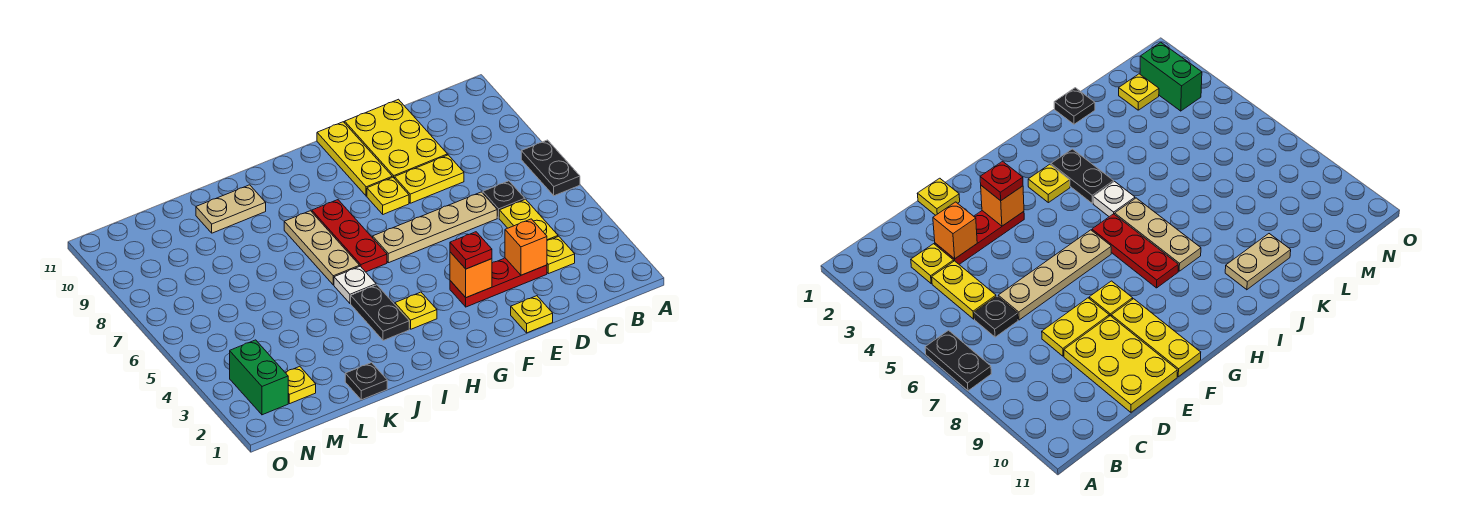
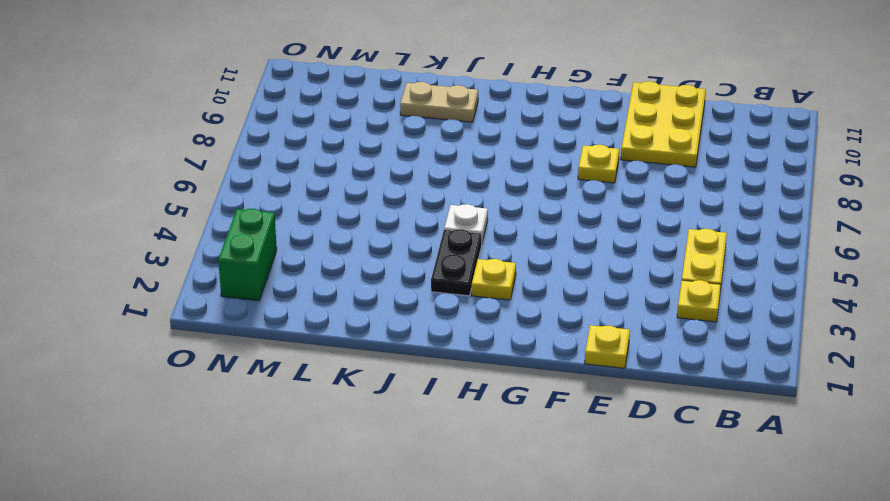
none -> black 1x2 plate [521,140,580,196]
none -> black 1x1 plate [483,181,525,218]
none -> red 1x3 plate [450,258,547,307]

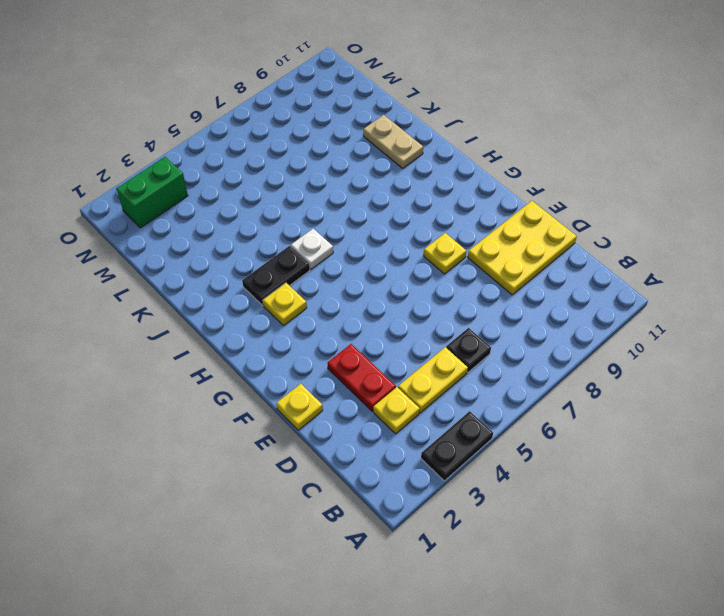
black 1x2 plate [421,411,493,481] -> black 1x2 plate moved to [521,140,580,196]
red 1x2 plate [328,344,396,411] -> red 1x3 plate [450,258,547,307]
none -> tan 1x4 plate [373,192,497,263]
none -> yellow 1x2 plate [395,155,464,203]
none -> yellow 1x3 plate [317,122,392,196]

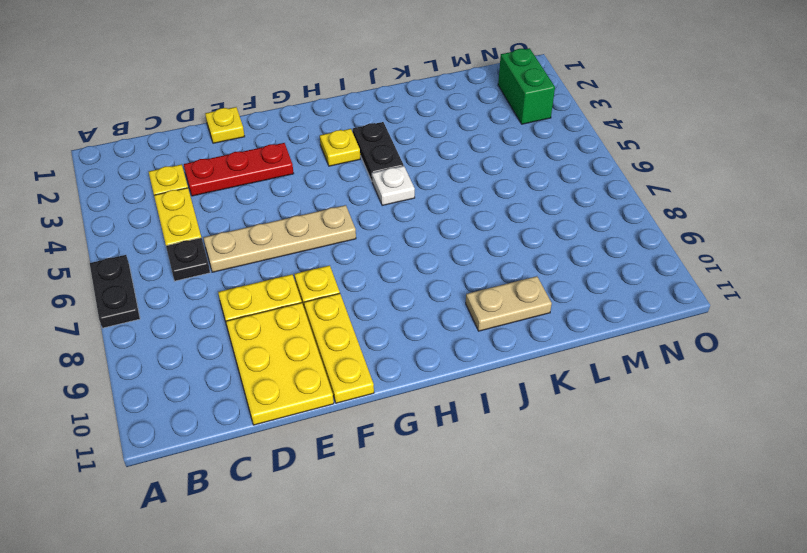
none -> red 1x3 plate [312,200,387,272]
none -> tan 1x3 plate [284,211,360,285]
none -> black 1x1 plate [345,363,387,400]

